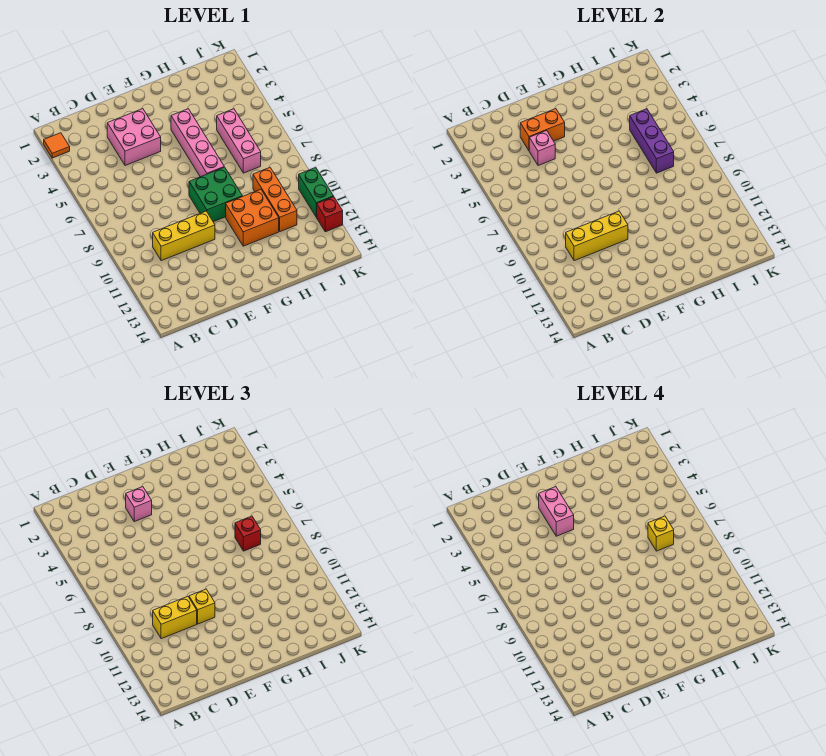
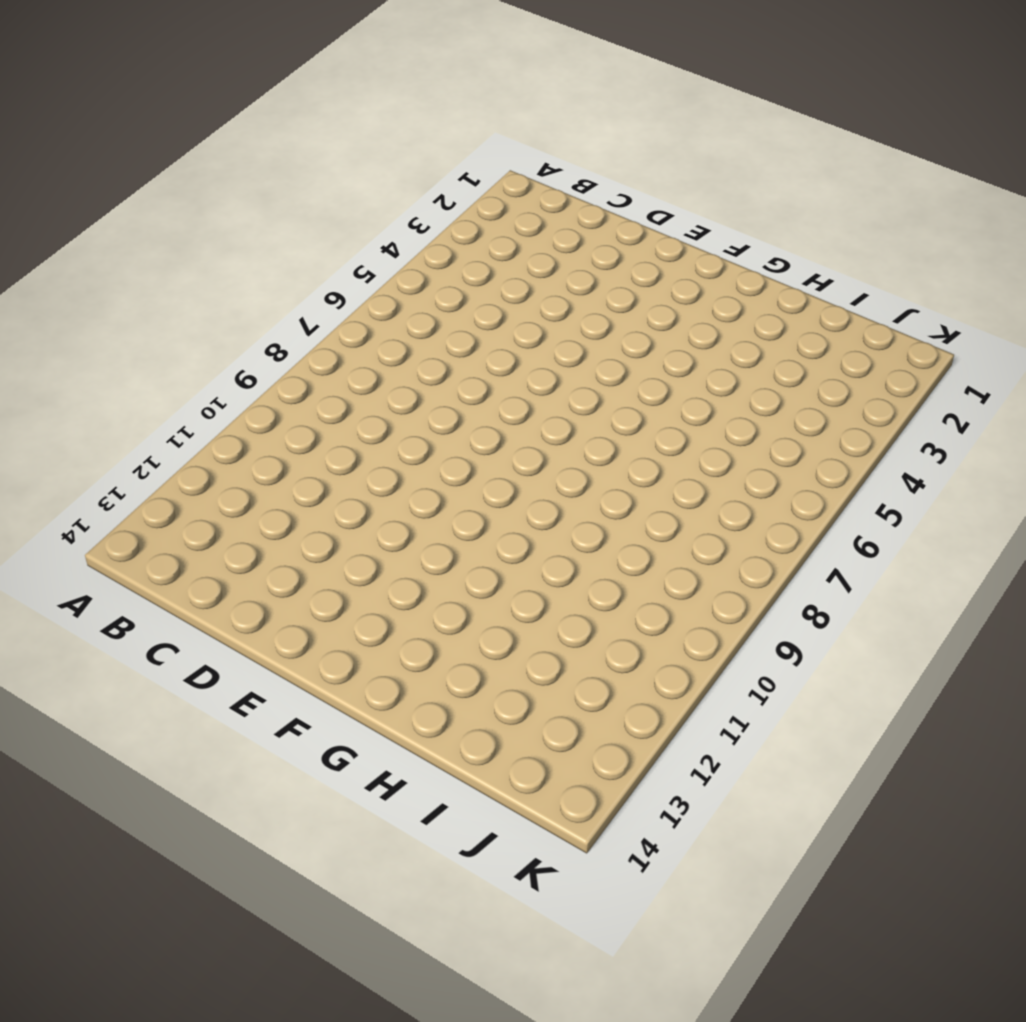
none -> orange 1x1 tile [44,133,70,158]
none -> yellow 1x3 brick [153,211,215,261]
none -> pink 2x2 brick [107,109,161,166]

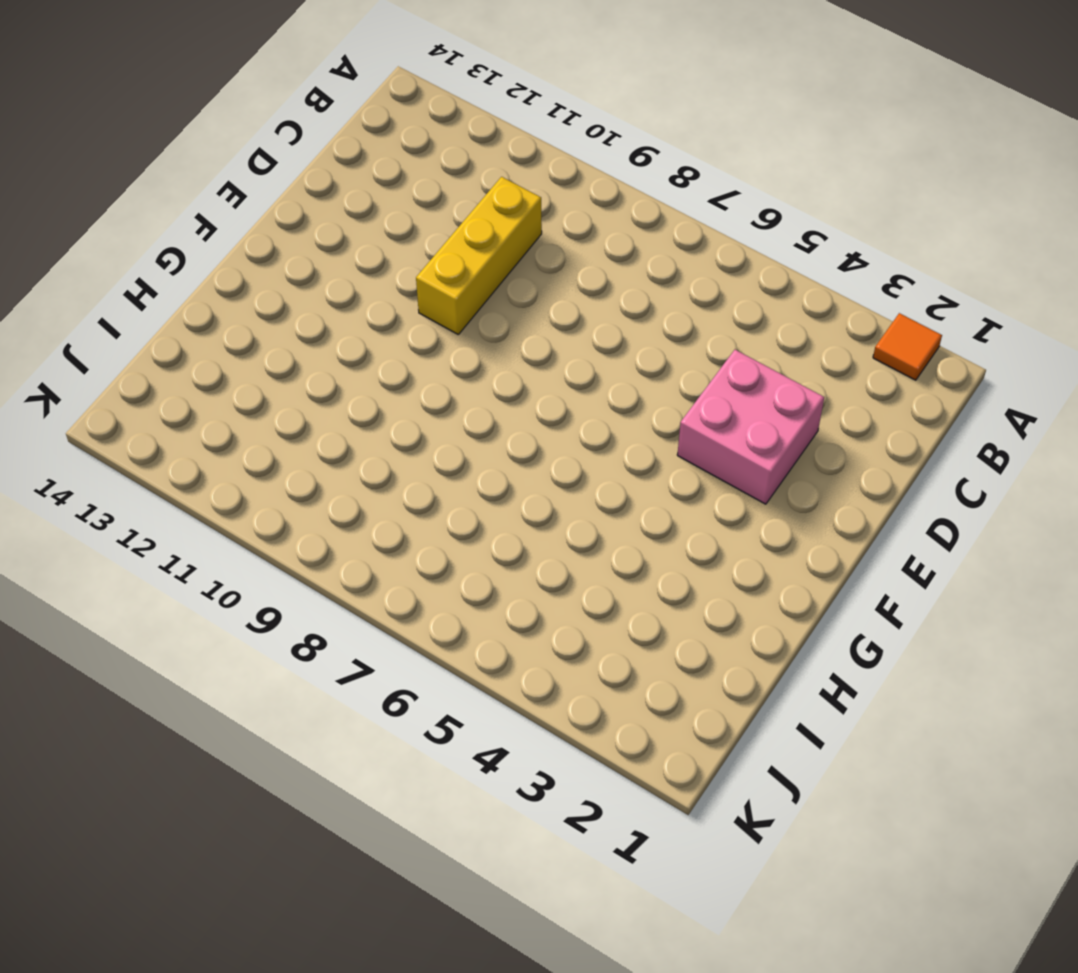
none -> green 2x2 brick [189,167,242,222]
none -> pink 1x4 brick [171,109,224,177]
none -> orange 2x2 brick [226,189,279,246]

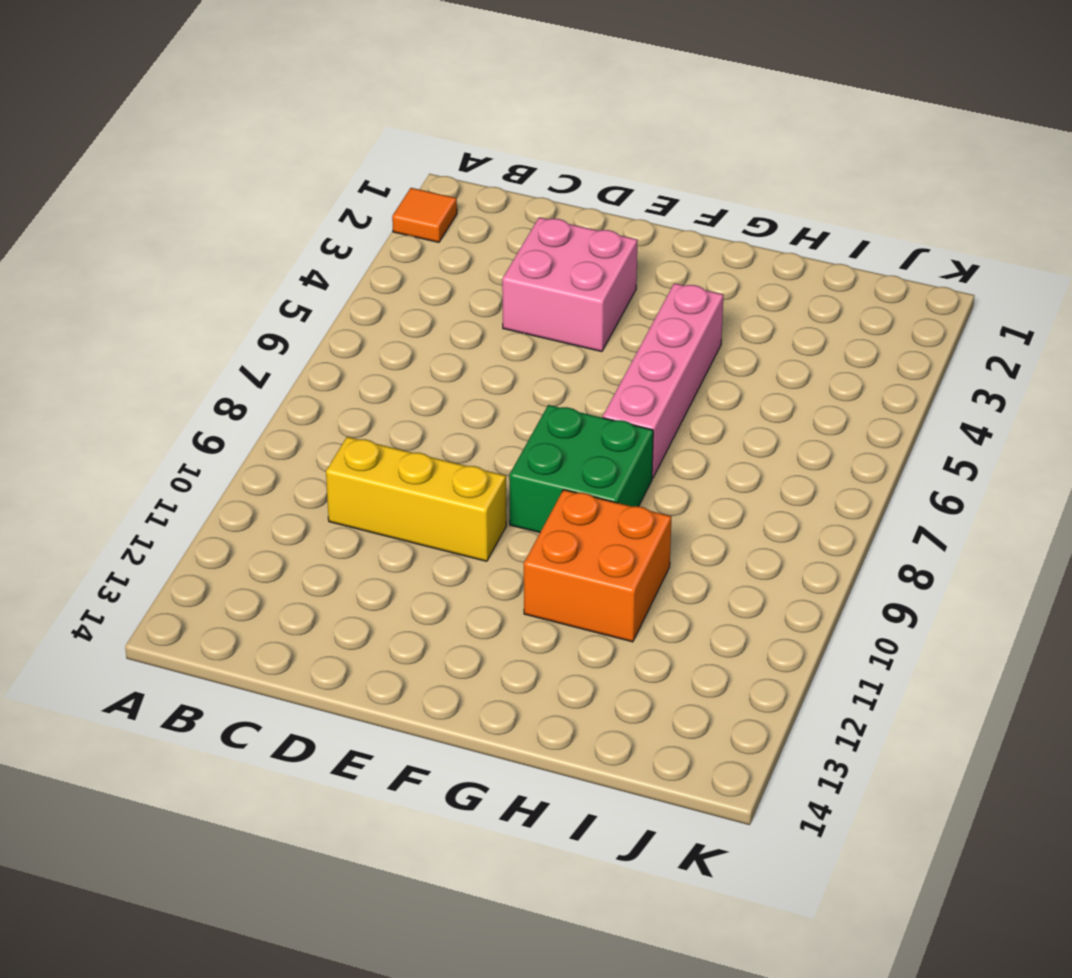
none -> pink 1x3 brick [217,109,261,173]
none -> orange 1x3 brick [253,168,297,232]
none -> green 1x2 brick [299,167,334,217]

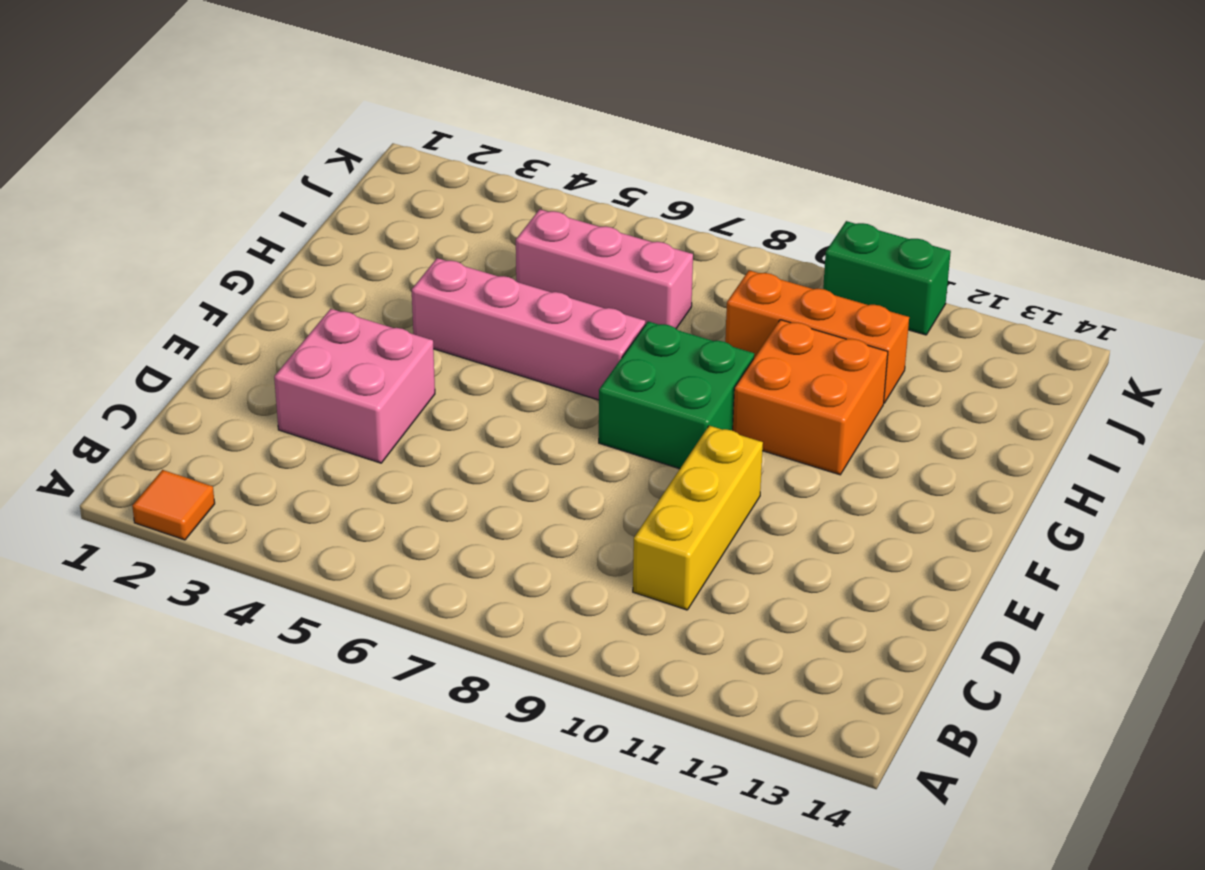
none -> red 1x1 brick [317,197,343,232]
none -> yellow 1x3 brick [566,211,628,261]
none -> orange 1x2 brick [520,109,565,150]

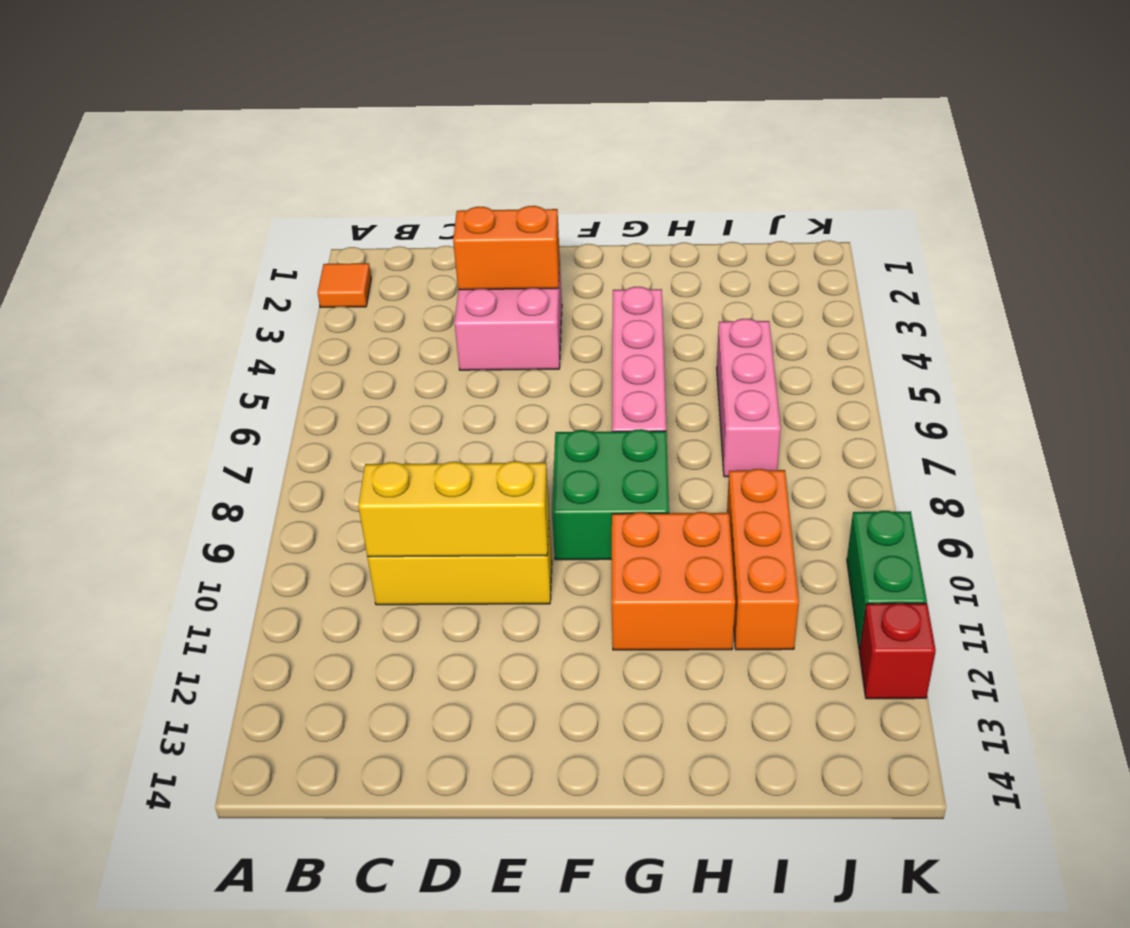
none -> pink 1x1 brick [529,131,555,166]
none -> purple 1x3 brick [630,109,674,173]
none -> yellow 1x2 brick [153,597,197,639]

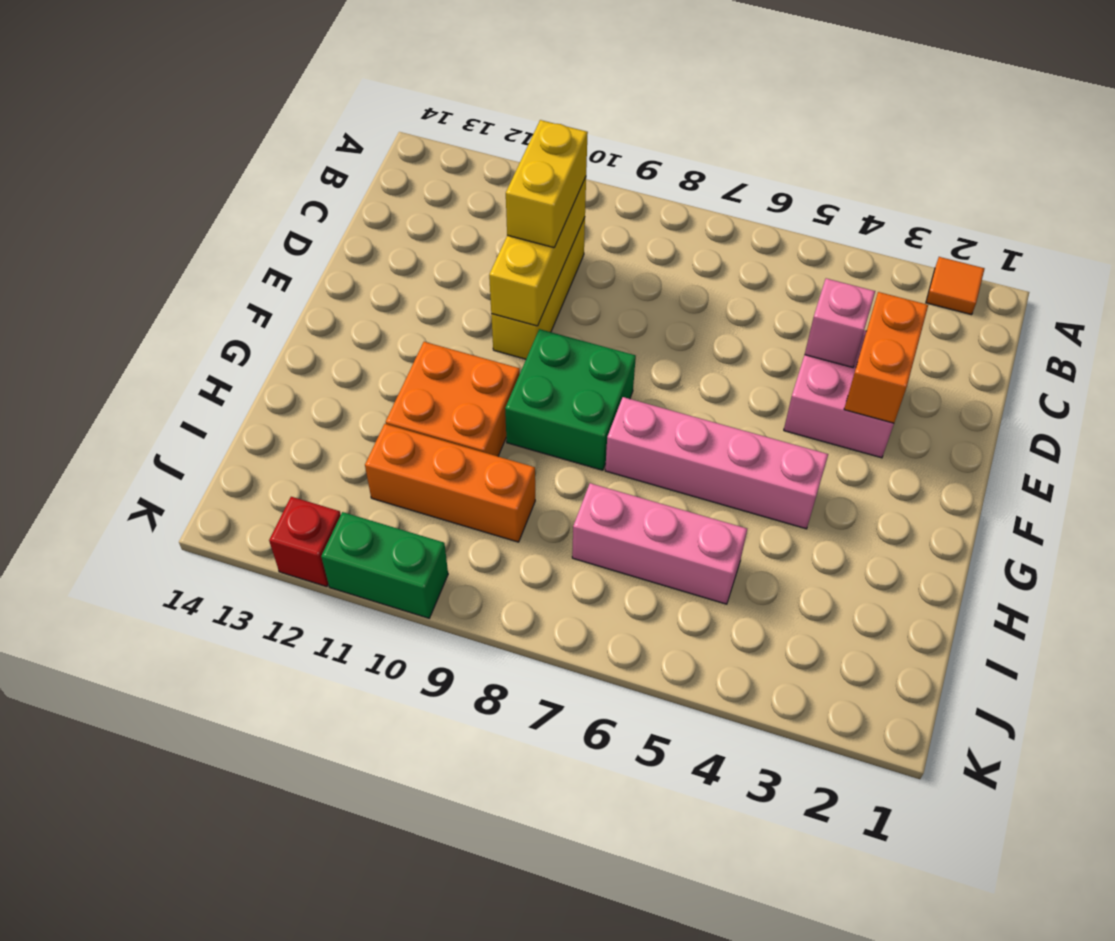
none -> purple 1x3 brick [630,109,674,173]
none -> pink 1x1 brick [126,487,152,522]
none -> yellow 1x1 brick [189,589,215,624]

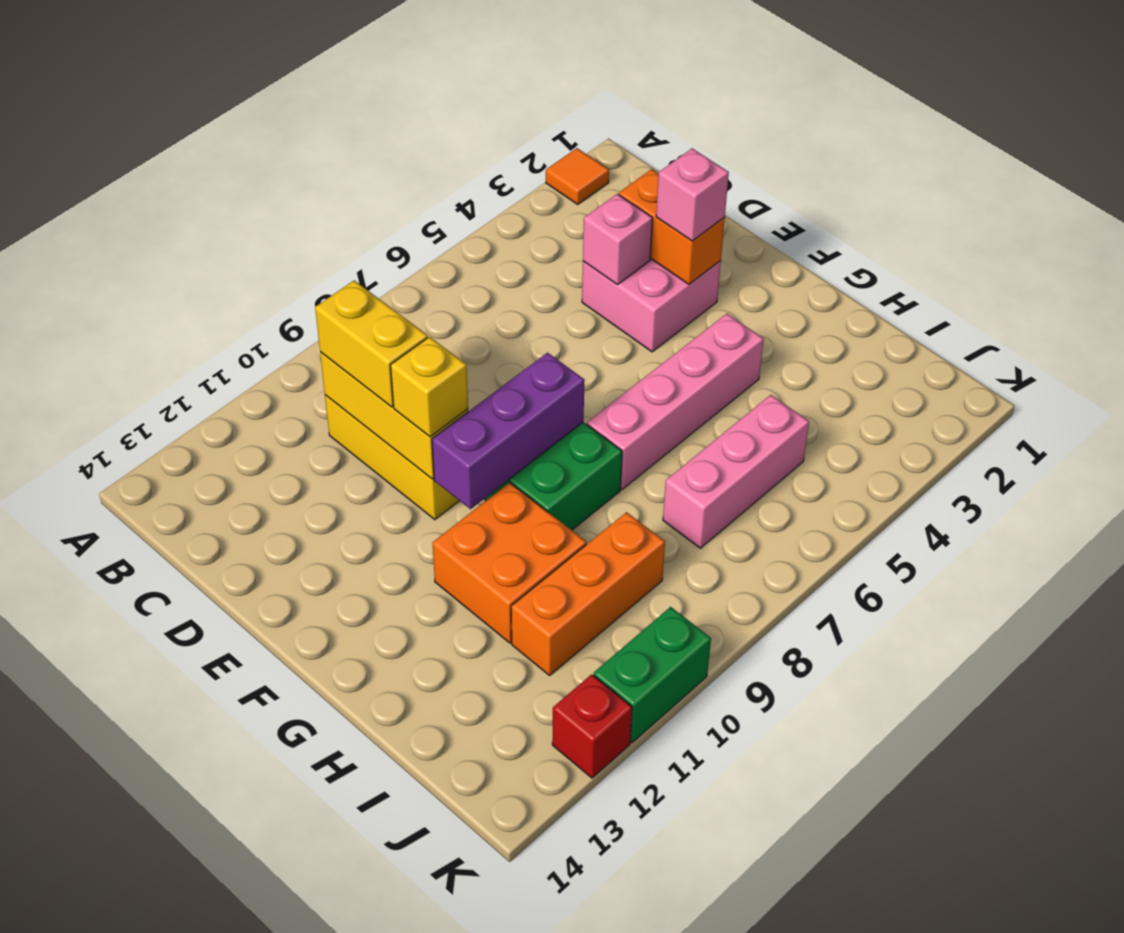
purple 1x3 brick [432,353,584,509] -> purple 1x3 brick moved to [630,109,674,173]
none -> red 1x1 brick [235,516,261,551]
none -> pink 1x2 brick [539,487,574,536]
none -> yellow 1x1 brick [648,516,674,551]

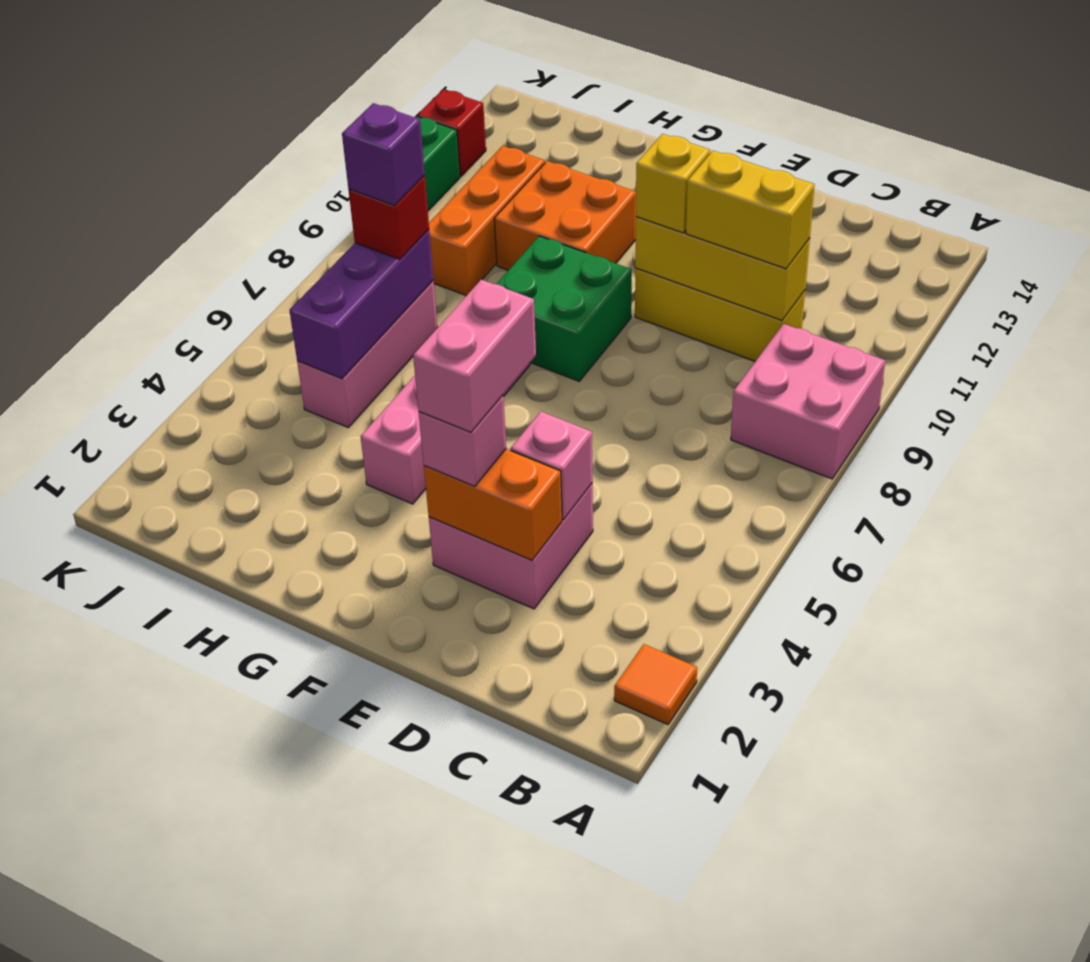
pink 2x2 brick [731,324,885,479] -> none
purple 1x1 brick [342,103,425,206] -> yellow 1x1 brick [648,516,674,551]

